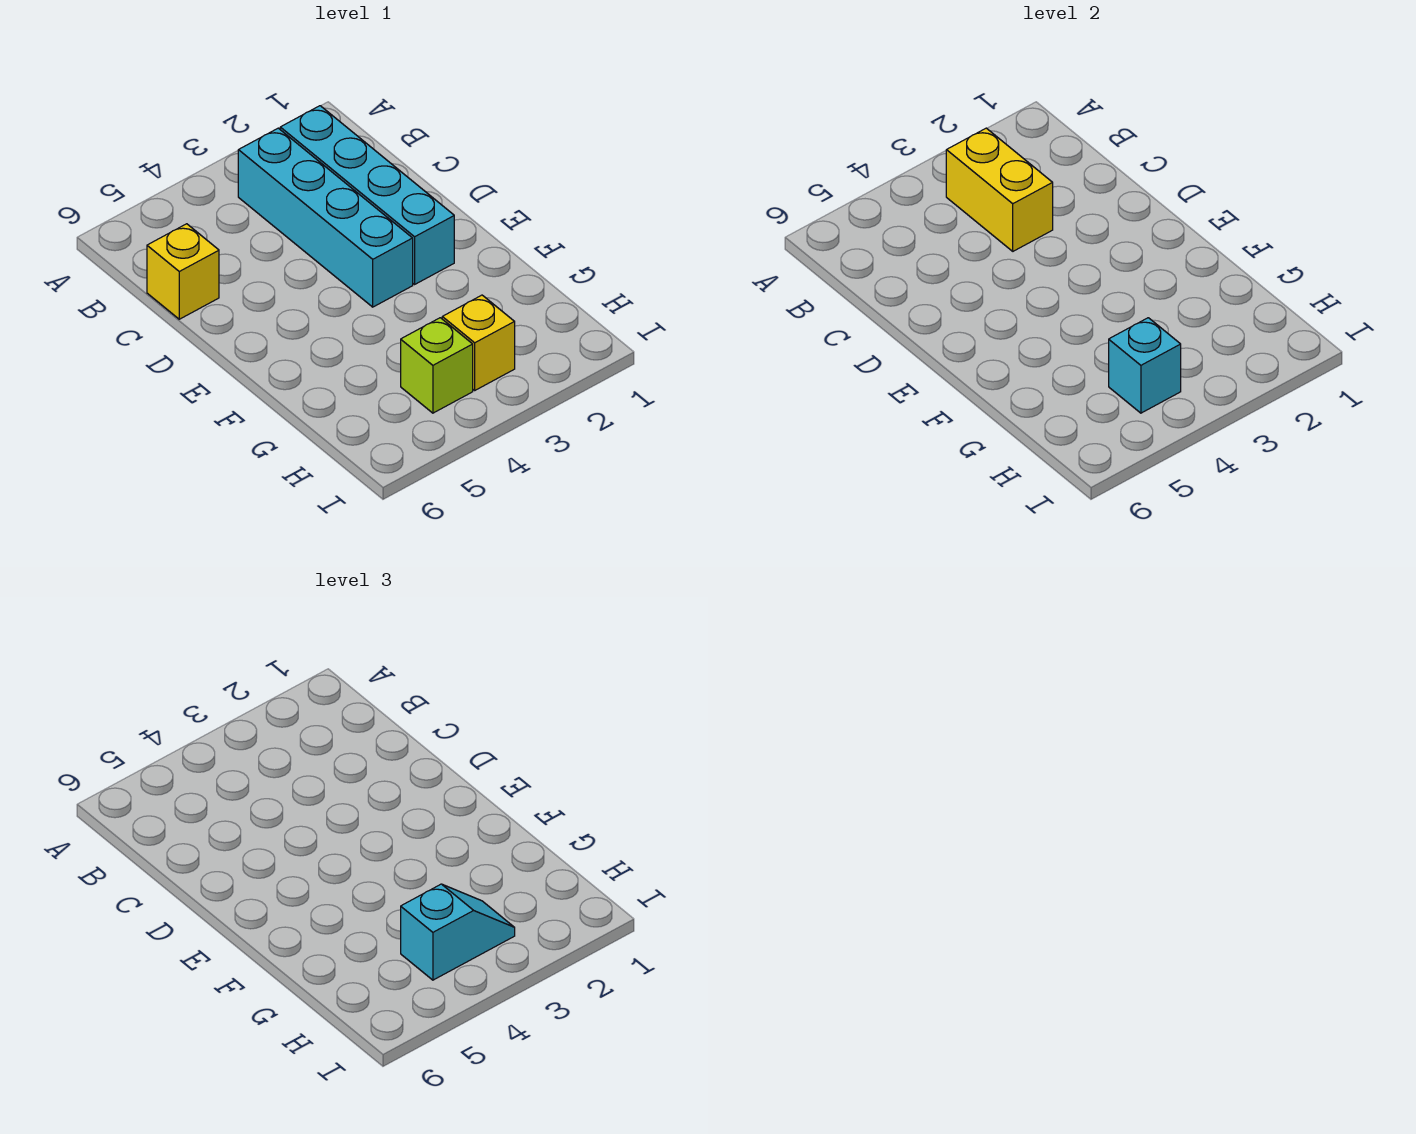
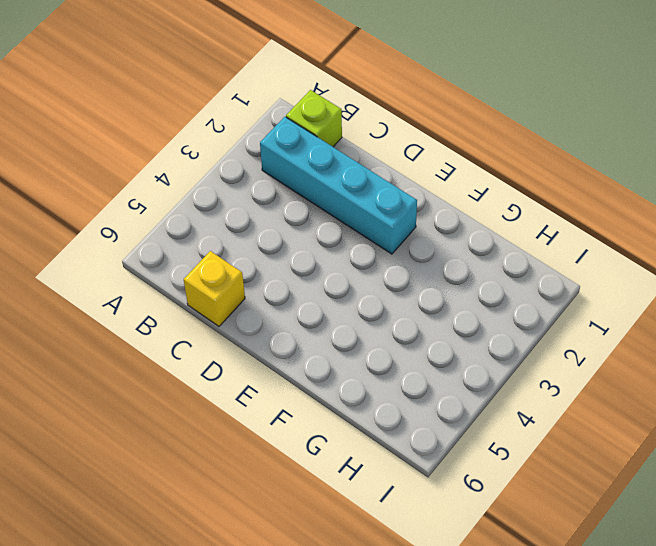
lime 1x1 brick [286,90,342,147] -> lime 1x1 brick moved to [401,318,473,413]
none -> cyan 1x4 brick [238,128,413,307]
none -> yellow 1x1 brick [442,295,515,390]

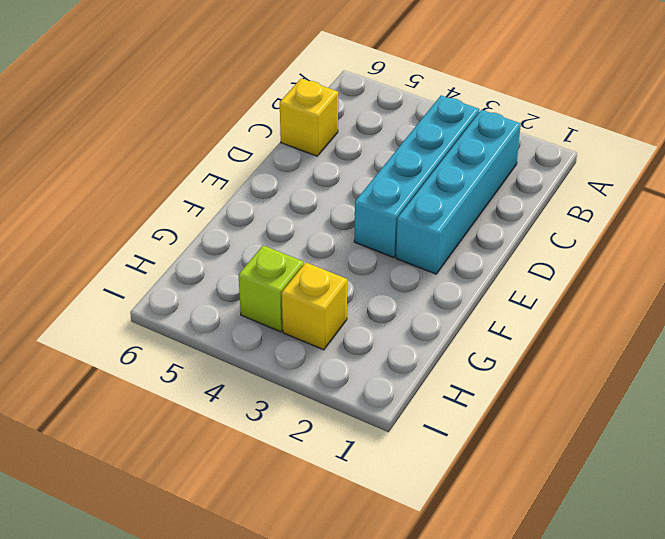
none -> yellow 1x2 brick [946,128,1053,251]
none -> cyan 1x1 brick [1109,318,1181,413]

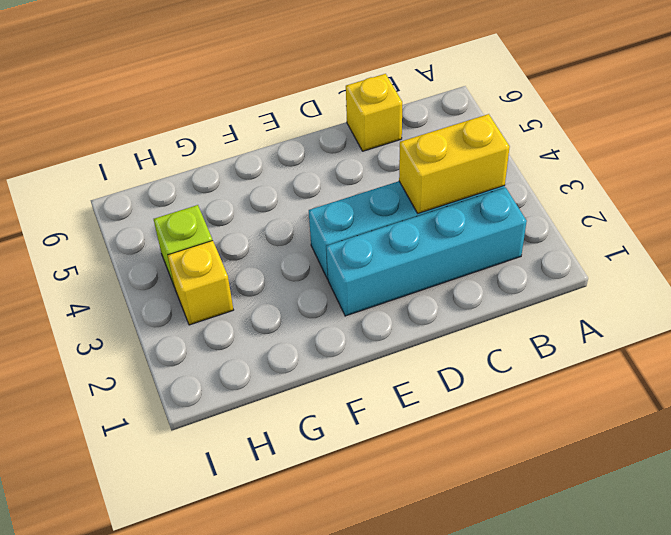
none -> cyan 1x1 brick [1109,318,1181,413]
none -> cyan 1x2 slope [401,884,515,980]

